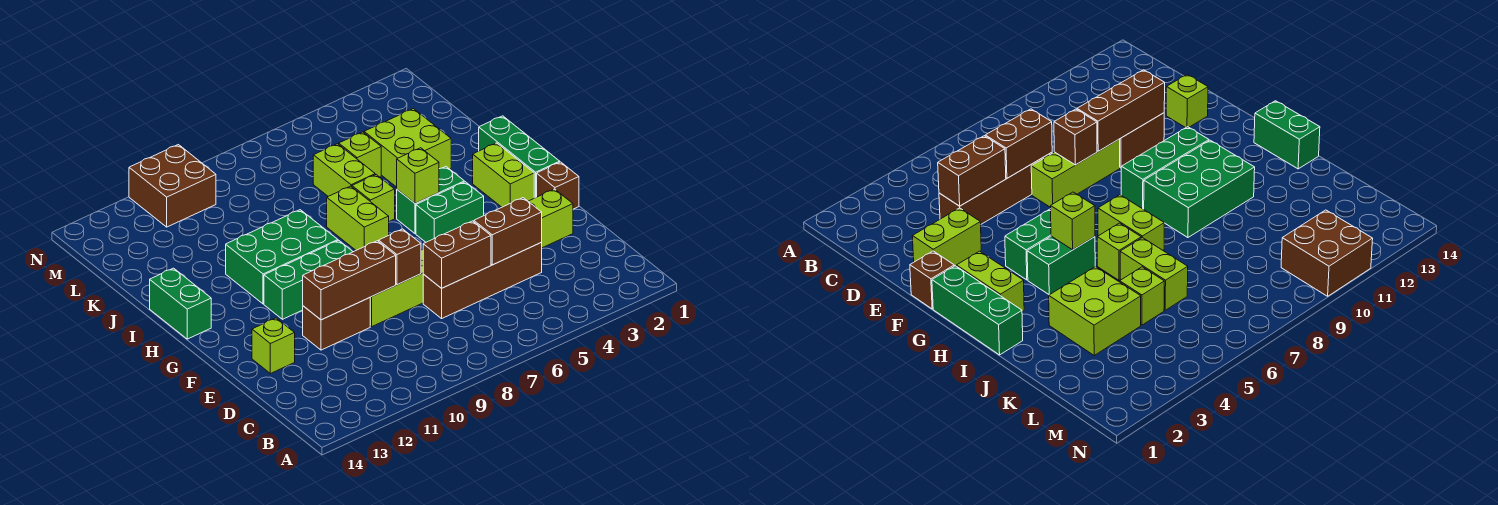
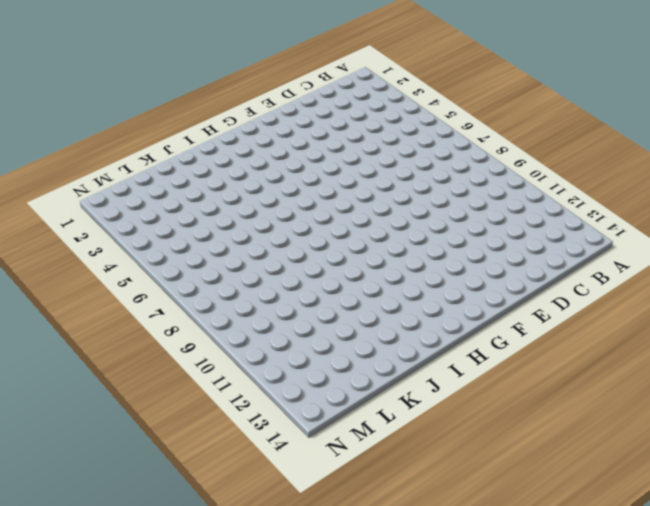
none -> brown 1x4 brick [423,242,542,318]
none -> lime 1x2 brick [528,189,573,248]
none -> lime 1x3 brick [370,250,423,326]

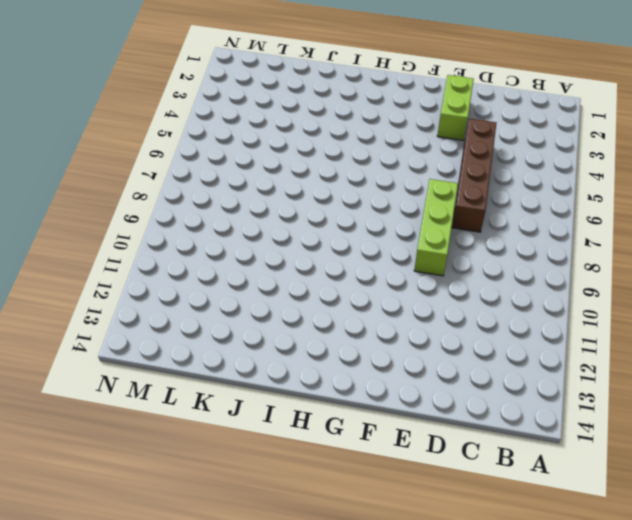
none -> brown 1x2 brick [303,298,370,350]
none -> lime 1x1 brick [252,318,295,374]
none -> brown 1x1 brick [537,162,579,209]

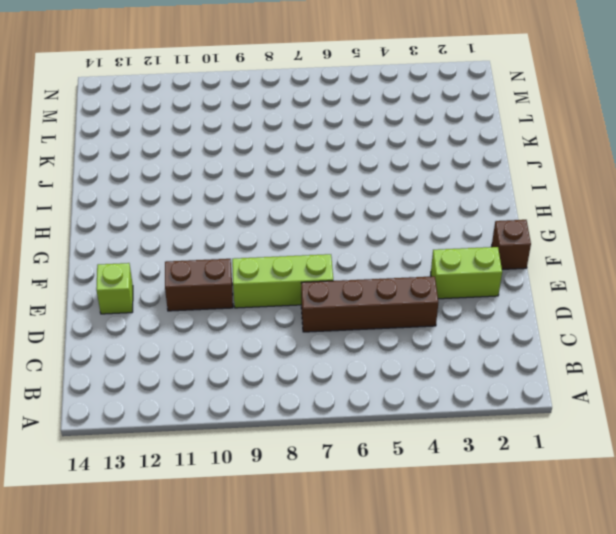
none -> green 1x3 brick [479,116,560,198]
none -> lime 1x2 brick [473,143,534,207]
none -> green 1x2 brick [416,182,484,242]

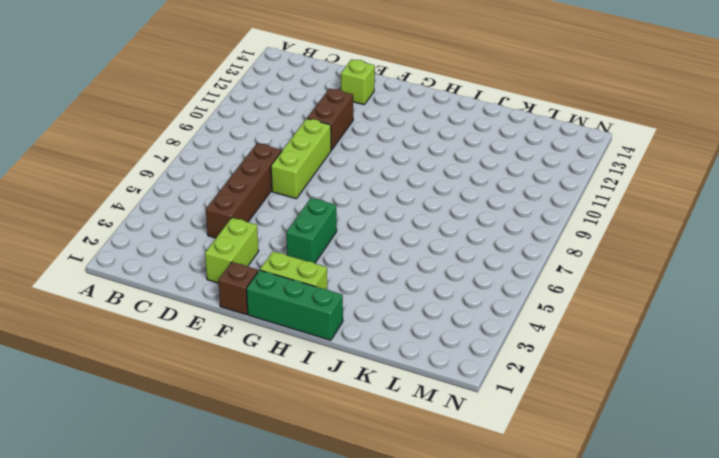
none -> green 1x3 brick [264,240,353,319]
none -> green 1x2 brick [397,167,464,234]
none -> lime 1x2 brick [327,186,389,250]

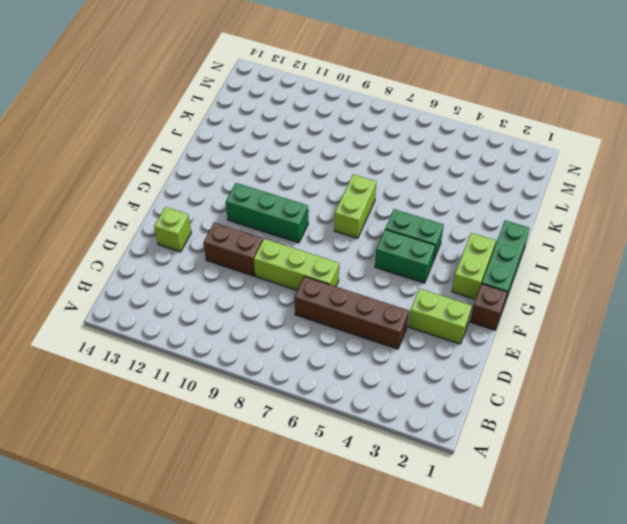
none -> green 2x3 brick [226,210,338,304]
none -> green 1x2 brick [150,268,211,339]
none -> lime 1x1 brick [352,175,395,221]

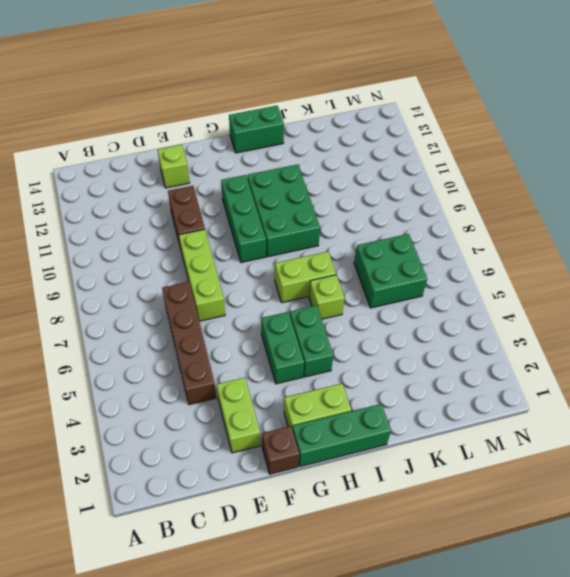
green 2x2 brick [354,234,427,308] -> lime 1x2 brick [313,144,375,196]
none -> lime 2x2 brick [364,109,451,187]
none -> lime 1x1 brick [339,132,381,177]
none -> brown 2x2 brick [129,145,216,227]

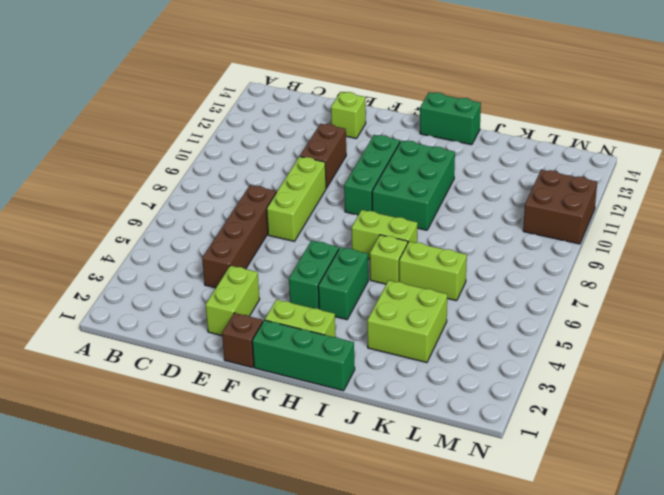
none -> lime 1x1 brick [339,132,381,177]
none -> brown 1x2 brick [474,198,542,265]
none -> brown 1x2 brick [423,221,491,288]

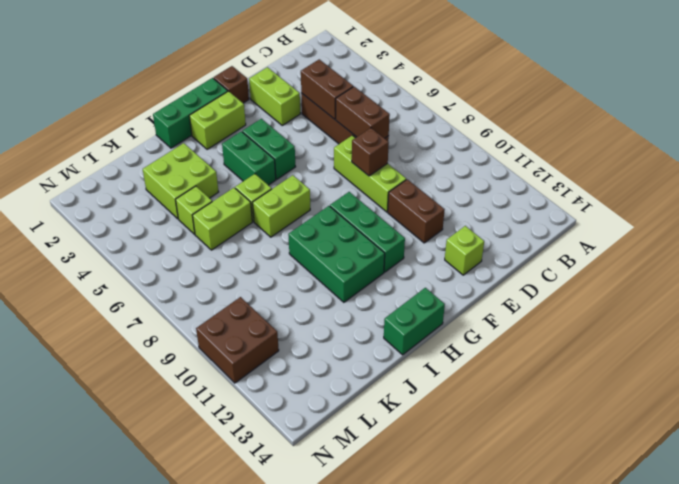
none -> brown 1x3 brick [303,241,396,320]
none -> lime 1x1 brick [397,148,439,203]

